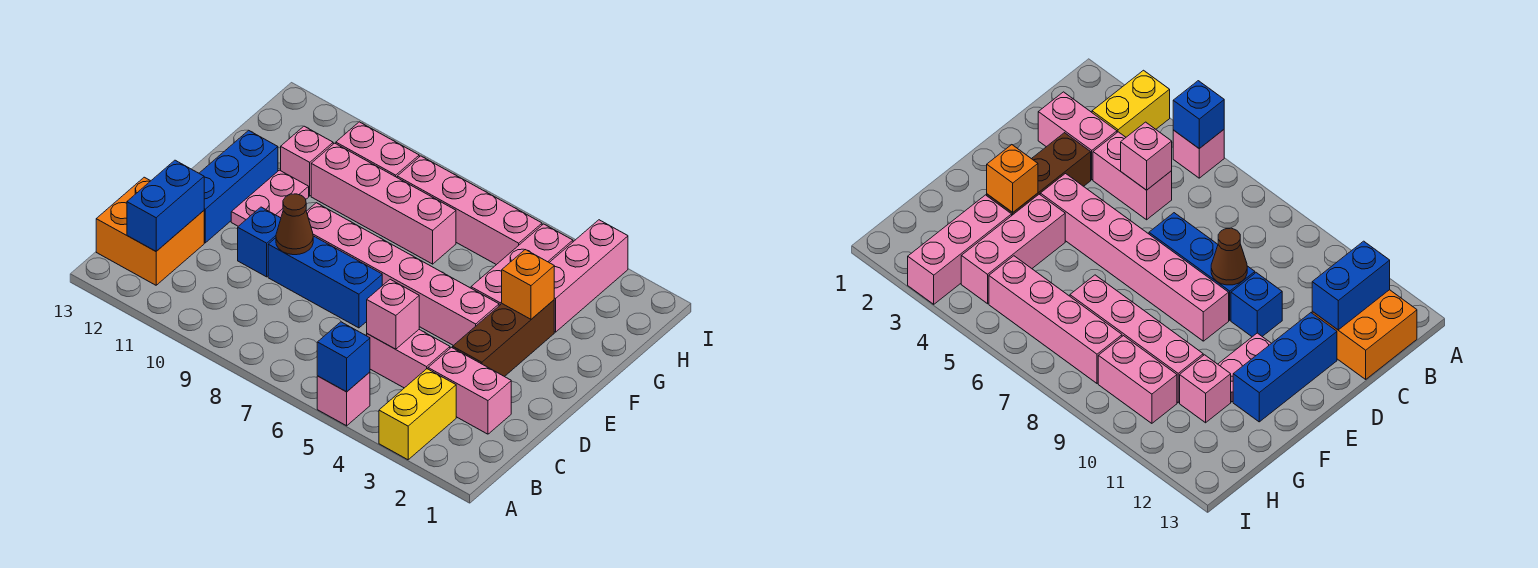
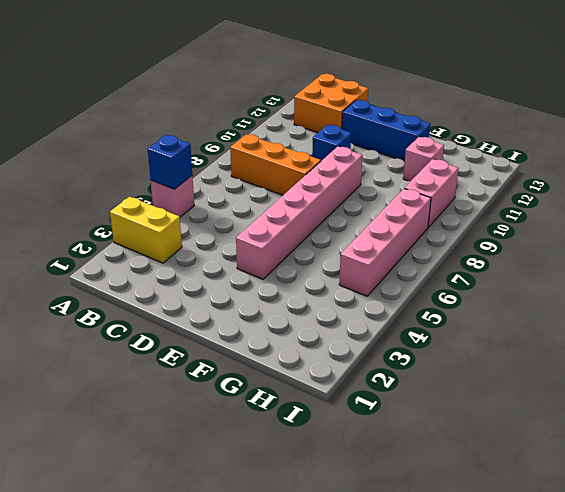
orange 1x3 brick [230,134,321,195] -> blue 1x3 brick [268,236,382,328]
none -> pink 1x2 brick [428,347,511,434]
none -> pink 1x2 brick [367,330,450,388]
none -> brown 1x3 brick [453,300,554,377]

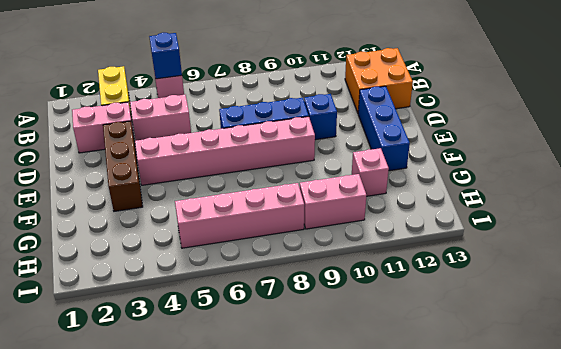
none -> pink 1x2 plate [231,170,309,226]
none -> pink 1x3 brick [471,224,573,306]
none -> pink 1x3 brick [549,220,628,332]

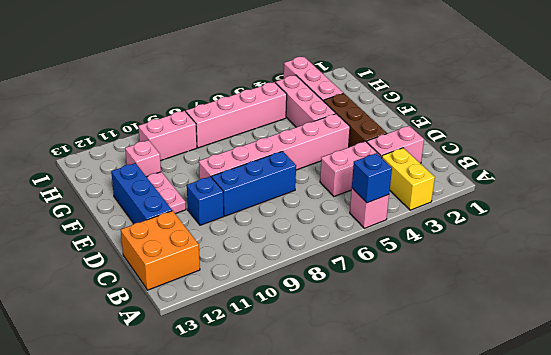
none -> pink 1x4 brick [311,143,456,264]
none -> blue 1x2 brick [127,160,204,251]
none -> pink 1x1 brick [367,279,419,349]

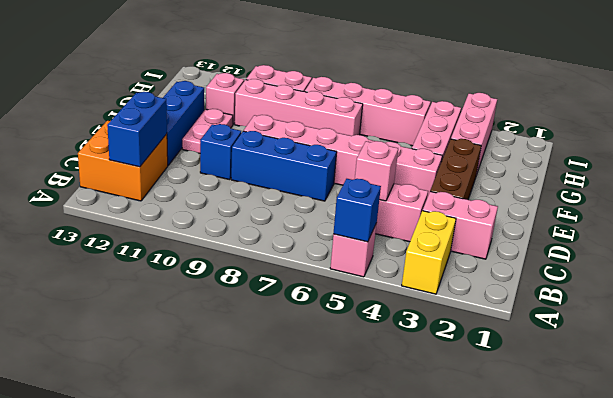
none -> brown 1x1 cone [276,194,313,255]
none -> orange 1x1 brick [502,250,554,319]

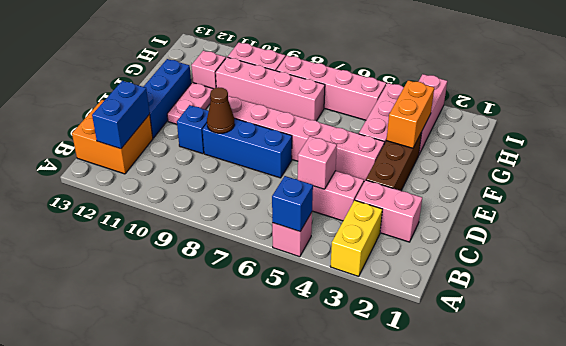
orange 1x2 brick [386,80,434,148] -> orange 1x1 brick [502,250,554,319]

